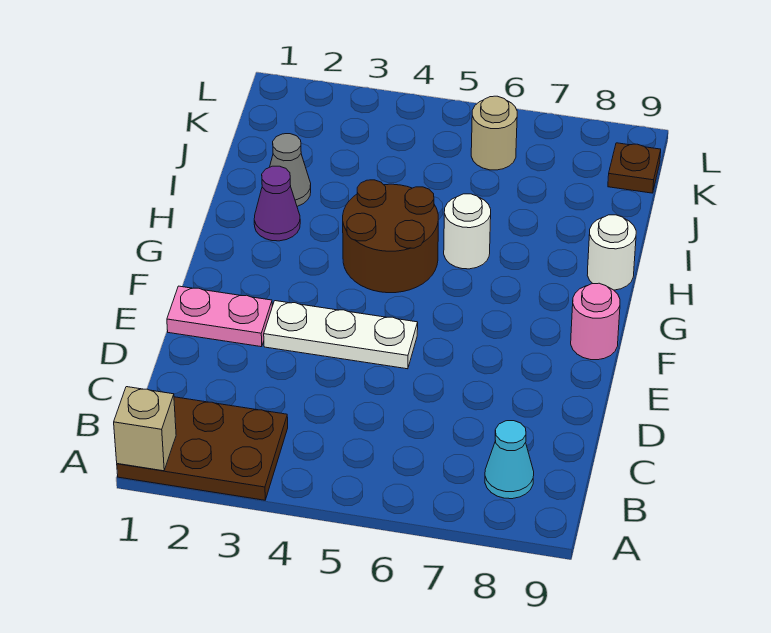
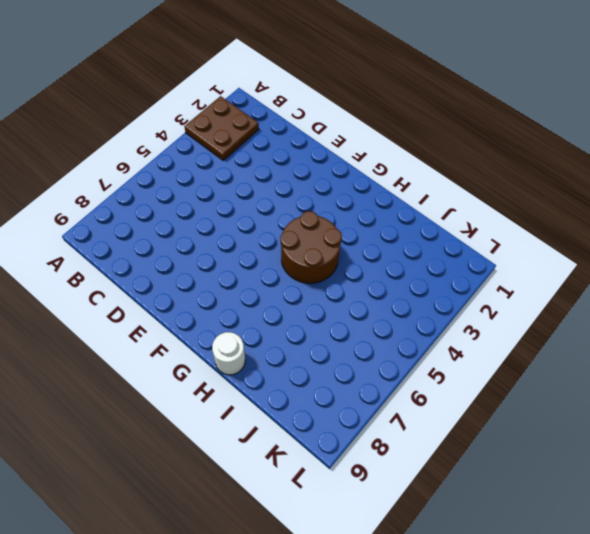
brown 2x2 plate [184,96,259,160] -> brown 2x3 plate [117,397,288,500]
none -> cyan 1x1 cone [485,421,534,499]
none -> pink 1x2 plate [167,286,272,347]
none -> white 1x3 plate [264,301,418,369]

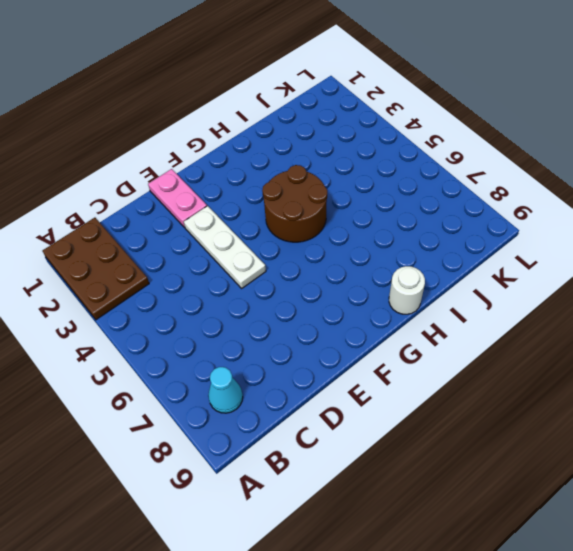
none -> pink 1x1 round brick [571,283,620,360]
none -> purple 1x1 cone [254,166,300,241]
none -> white 1x1 round brick [444,194,491,269]

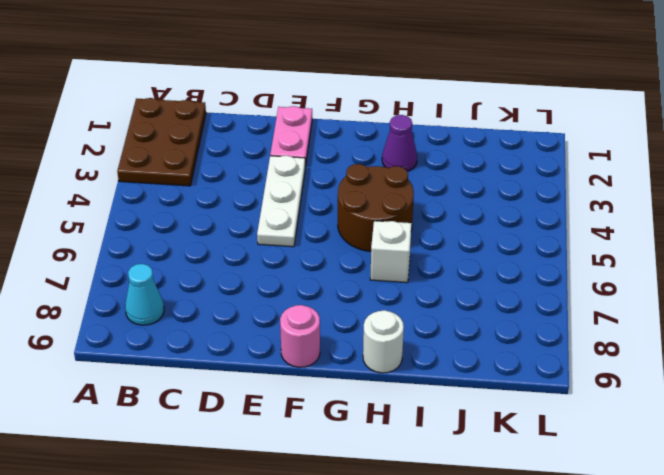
white 1x1 brick [370,221,412,283] -> white 1x1 round brick [444,194,491,269]
none -> grey 1x1 cone [270,134,311,206]
none -> tan 1x1 round brick [471,96,517,170]
none -> brown 1x1 plate [608,143,661,193]

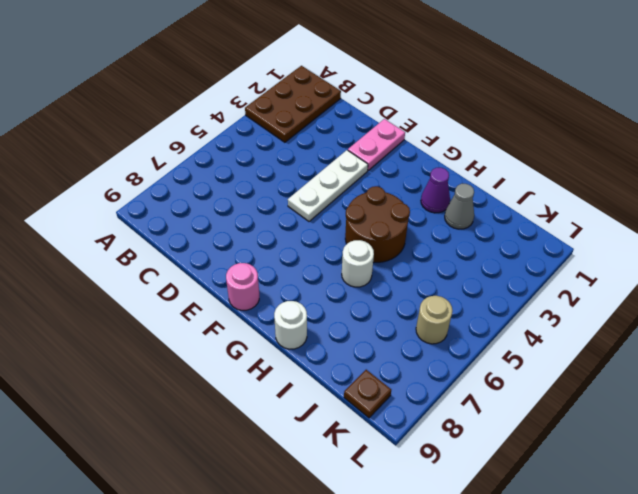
none -> cyan 1x1 cone [485,421,534,499]
none -> tan 1x1 brick [114,387,176,471]

